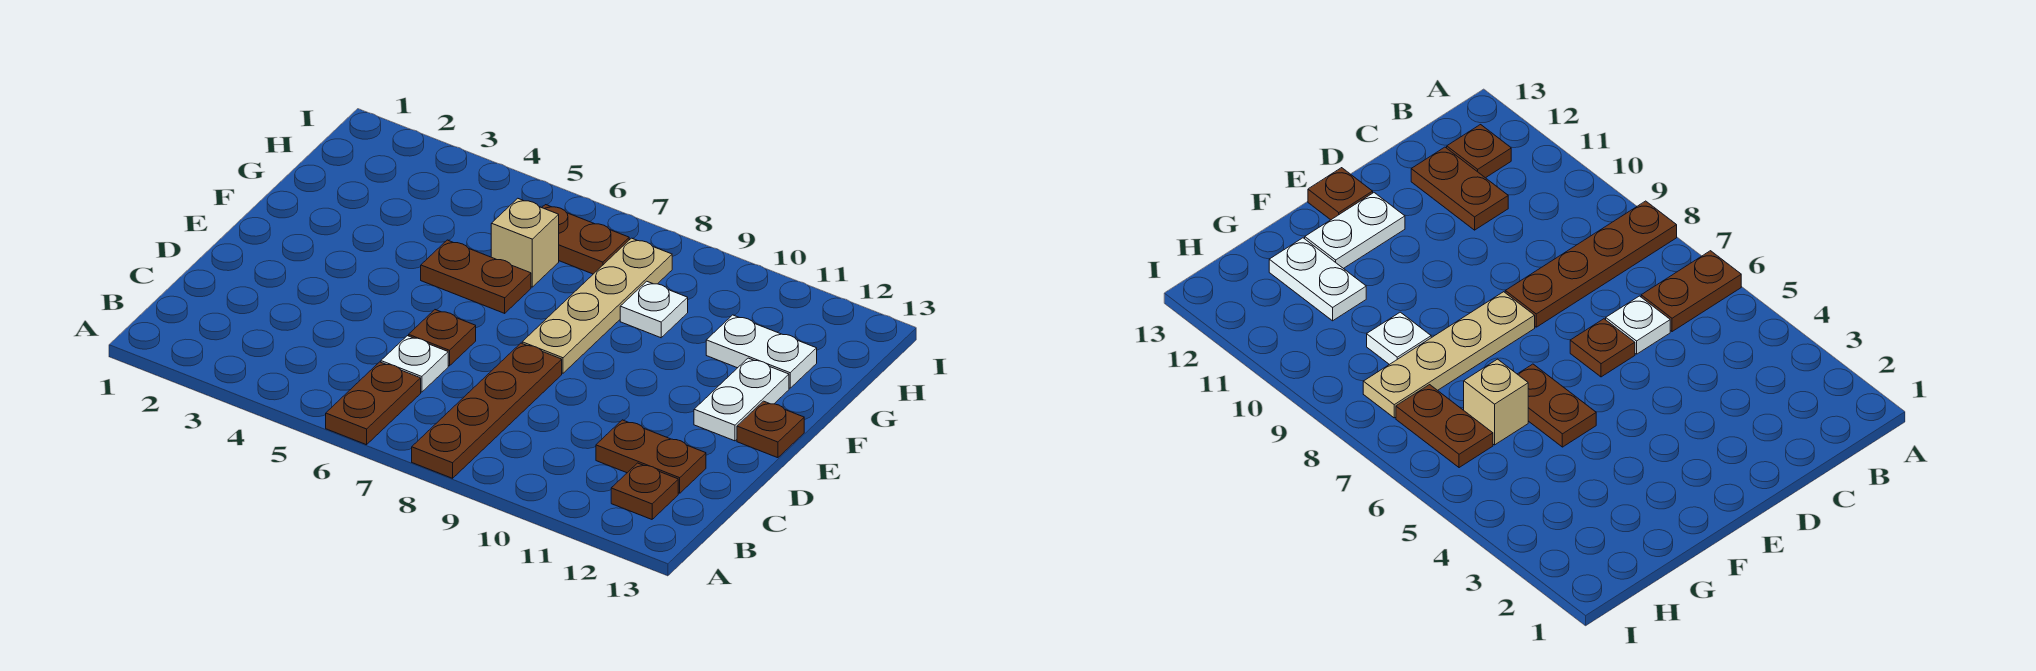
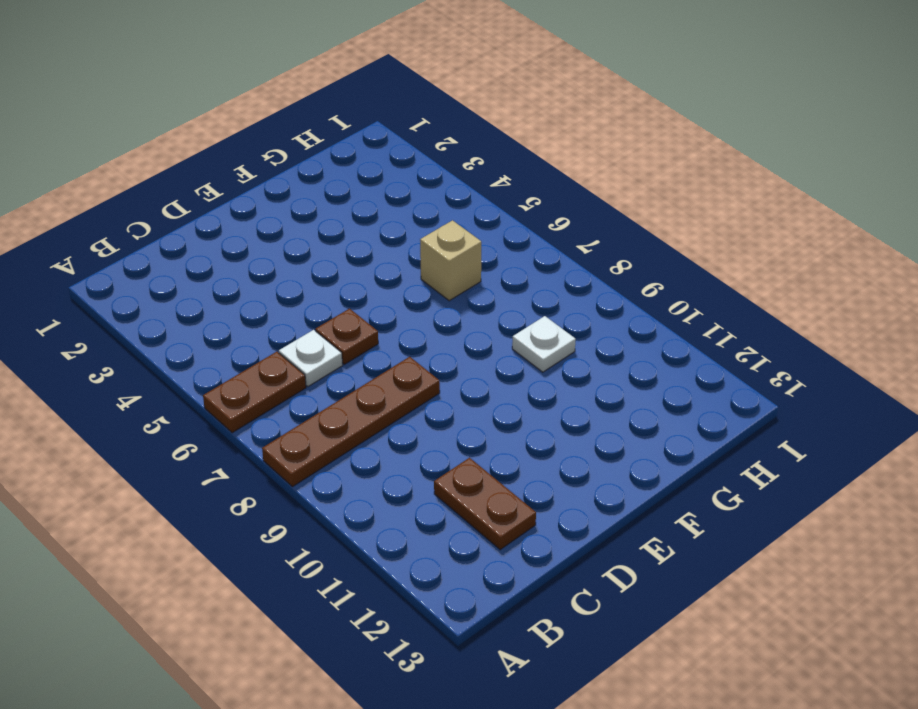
none -> brown 1x1 plate [611,463,678,519]
none -> tan 1x4 plate [522,238,672,373]
none -> white 1x2 plate [694,358,789,441]

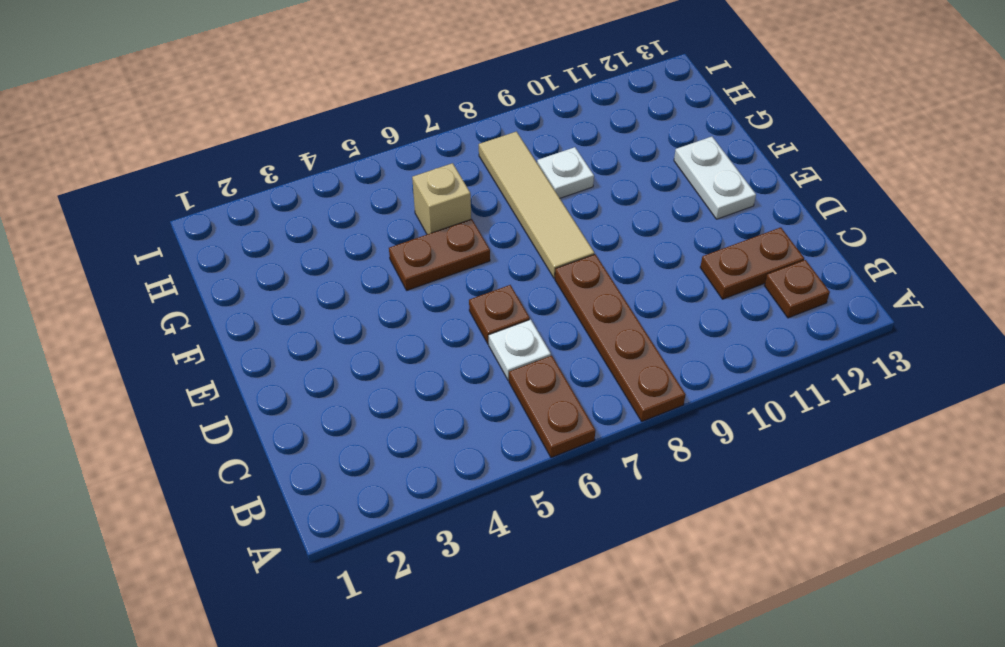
tan 1x4 tile [479,132,594,278] -> tan 1x4 plate [522,238,672,373]
none -> brown 1x1 plate [737,401,804,458]
none -> white 1x2 plate [706,315,817,388]
none -> brown 1x2 plate [542,205,629,274]

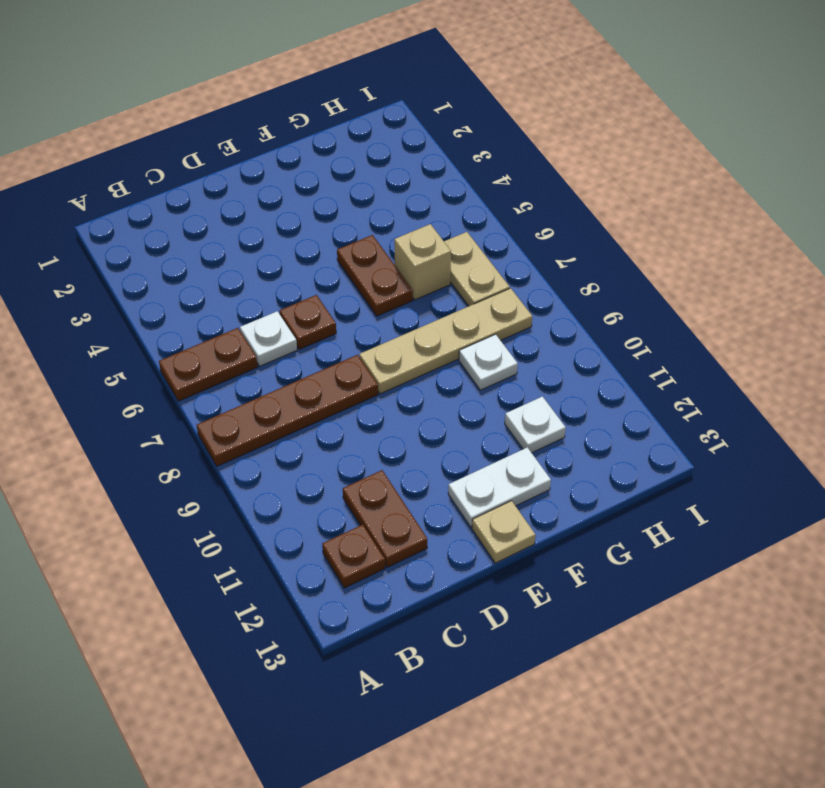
tan 1x1 plate [472,501,535,563] -> brown 1x1 plate [737,401,804,458]
white 1x1 plate [505,397,566,453] -> white 1x2 plate [706,315,817,388]
tan 1x2 plate [444,232,510,306] -> brown 1x2 plate [542,205,629,274]

